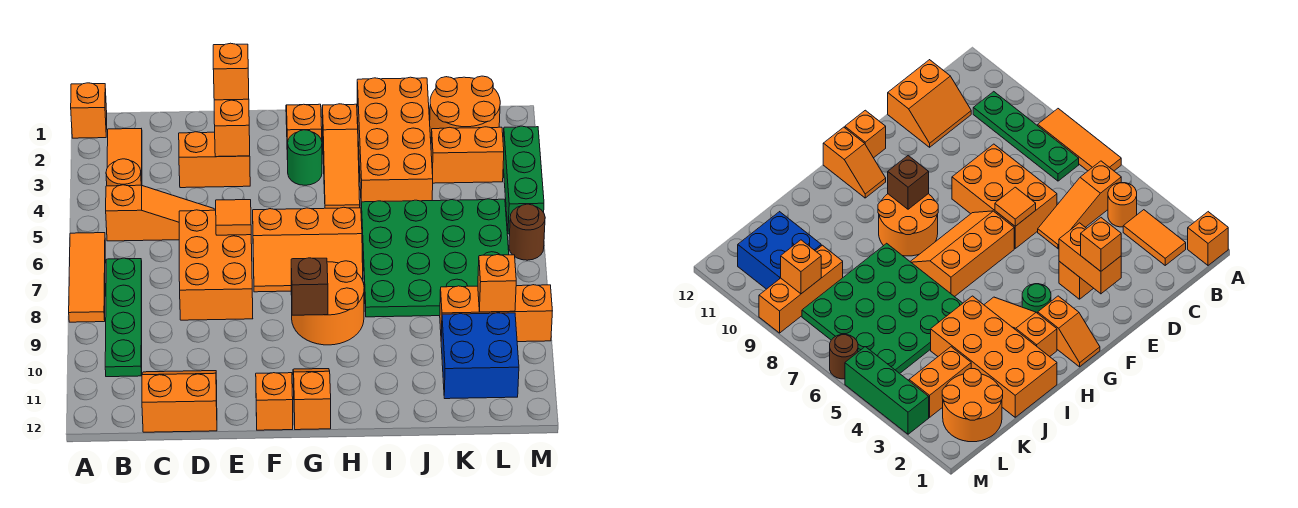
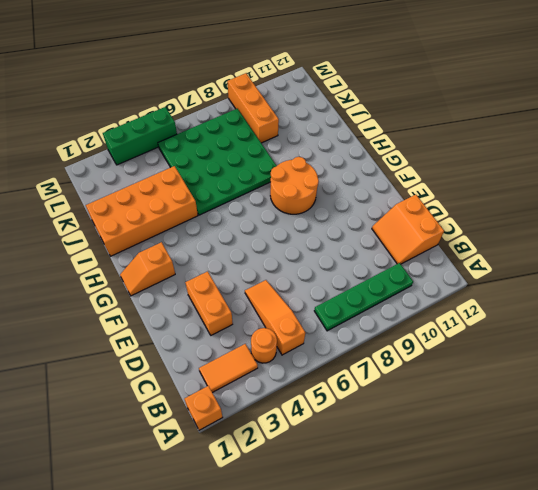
none -> orange 1x3 tile [69,233,105,322]
none -> orange 2x3 brick [179,210,253,320]
none -> orange 2x3 slope [253,207,363,292]

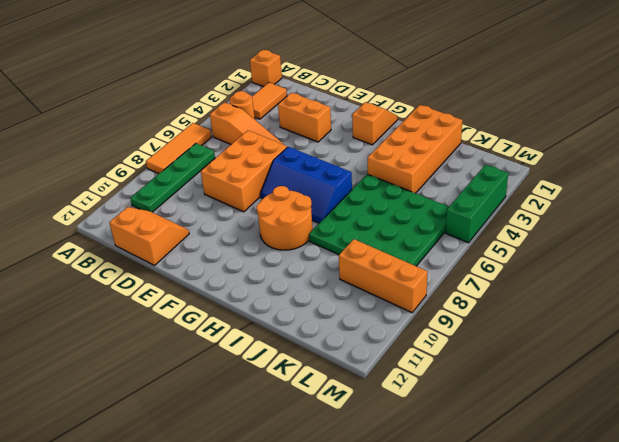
blue 2x3 slope [260,147,352,223] -> orange 2x3 slope [253,207,363,292]
none -> orange 1x1 brick [256,373,293,430]
none -> green 1x1 round brick [288,130,322,185]
none -> orange 1x2 slope [293,369,331,430]

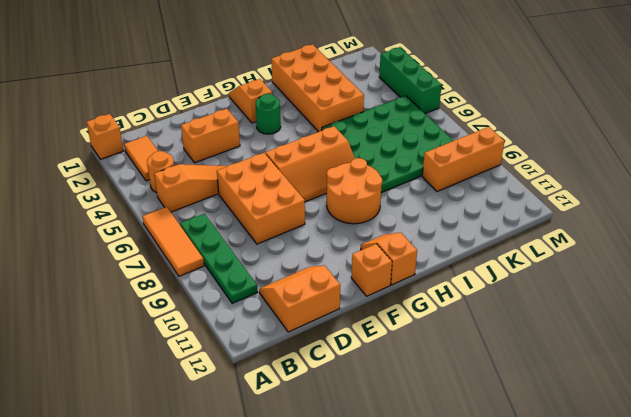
none -> orange 1x3 slope [322,104,360,208]
none -> orange 2x2 round brick [430,76,500,138]
none -> orange 1x2 brick [431,127,504,183]

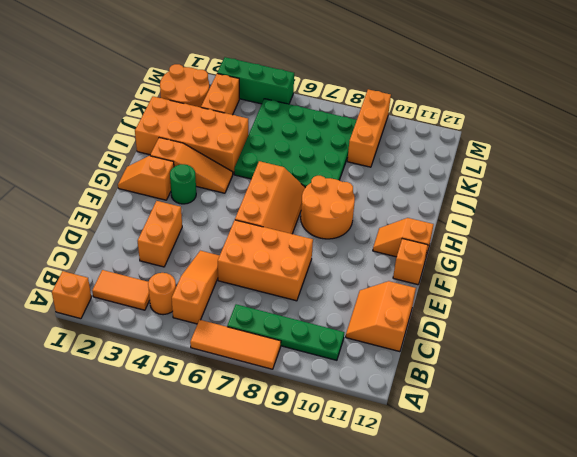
none -> blue 2x2 brick [441,313,519,399]
none -> brown 1x1 round brick [509,204,545,260]
none -> orange 1x2 brick [214,99,250,157]

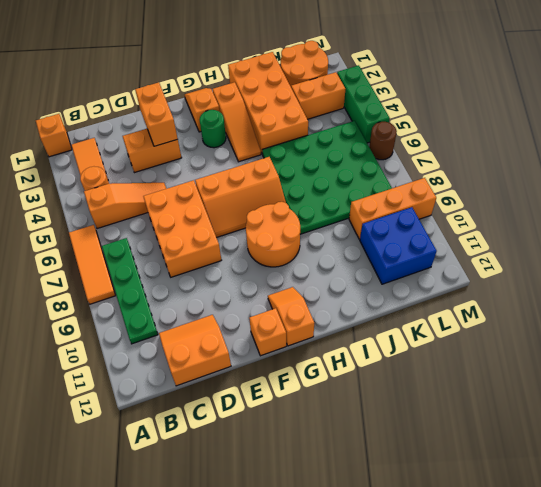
none -> orange 1x1 tile [216,200,251,235]
none -> brown 1x1 brick [291,258,328,315]
none -> orange 1x1 brick [478,255,516,312]

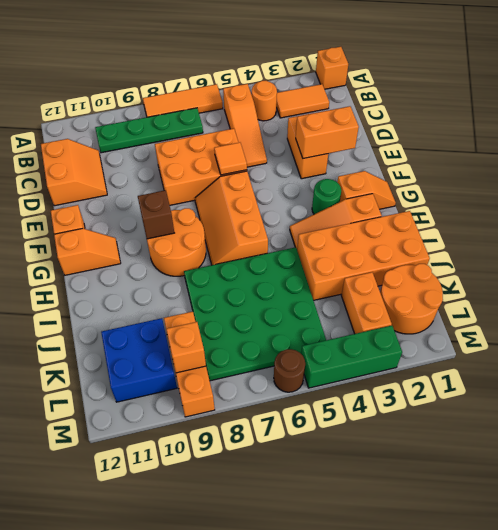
none -> orange 1x1 brick [213,43,249,100]

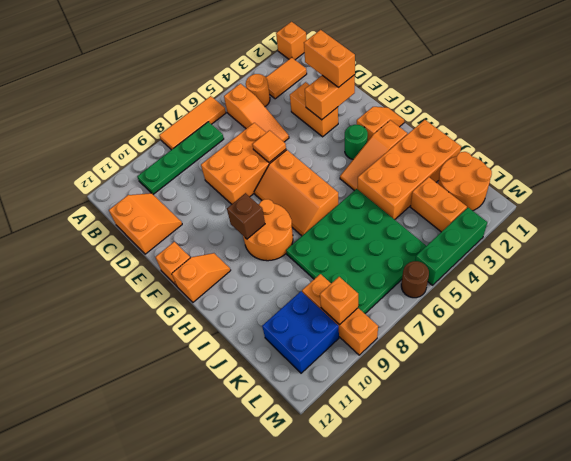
orange 1x2 brick [304,30,355,88] -> orange 1x1 brick [213,43,249,100]

